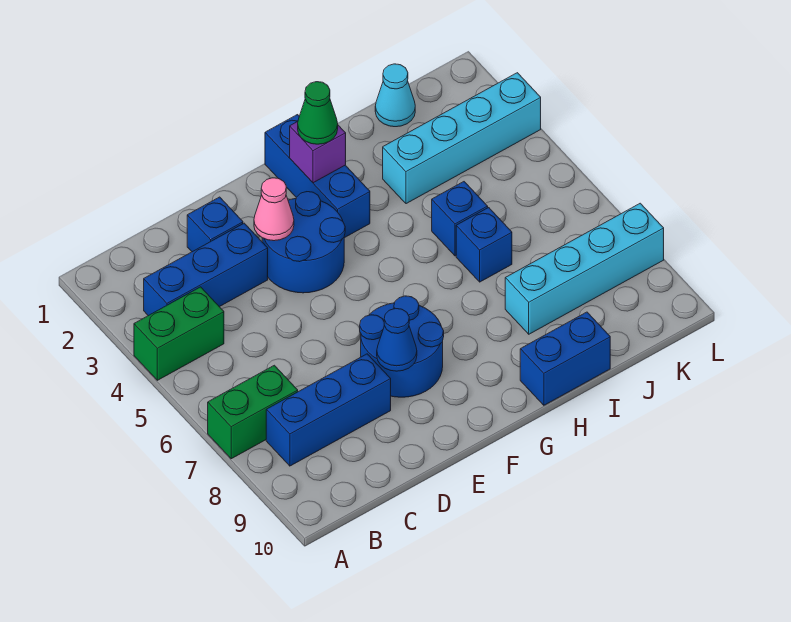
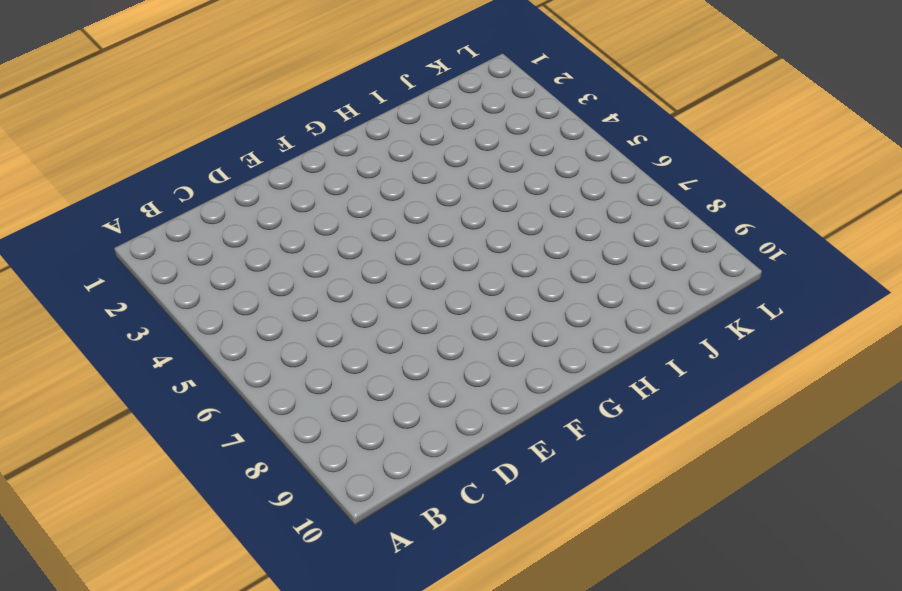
none -> green 1x2 brick [134,287,224,380]
none -> green 1x2 brick [208,365,298,459]
none -> blue 1x3 brick [144,223,268,316]

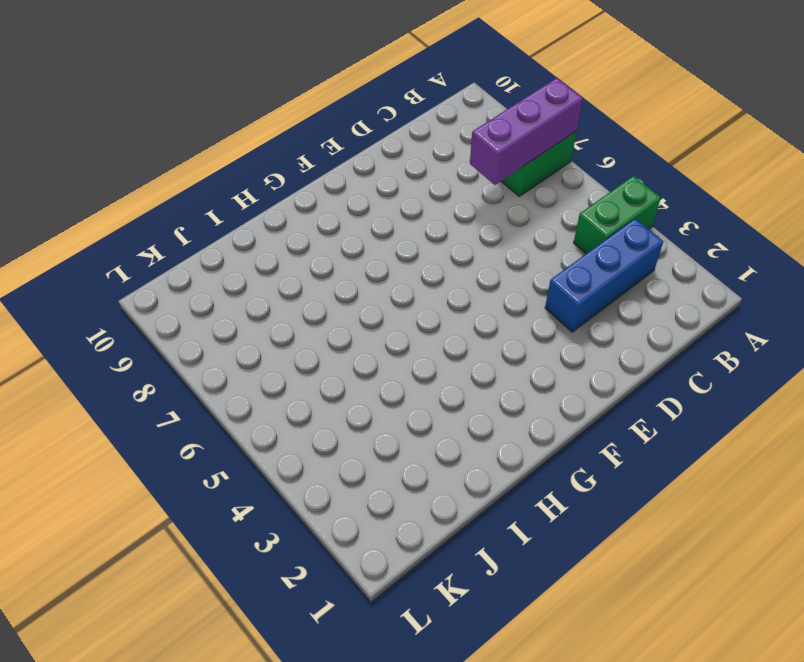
purple 1x3 brick [470,78,583,185] -> none
none -> blue 1x3 brick [266,354,391,466]
none -> blue 1x1 brick [187,197,243,252]
none -> blue 2x2 round brick [262,192,345,293]

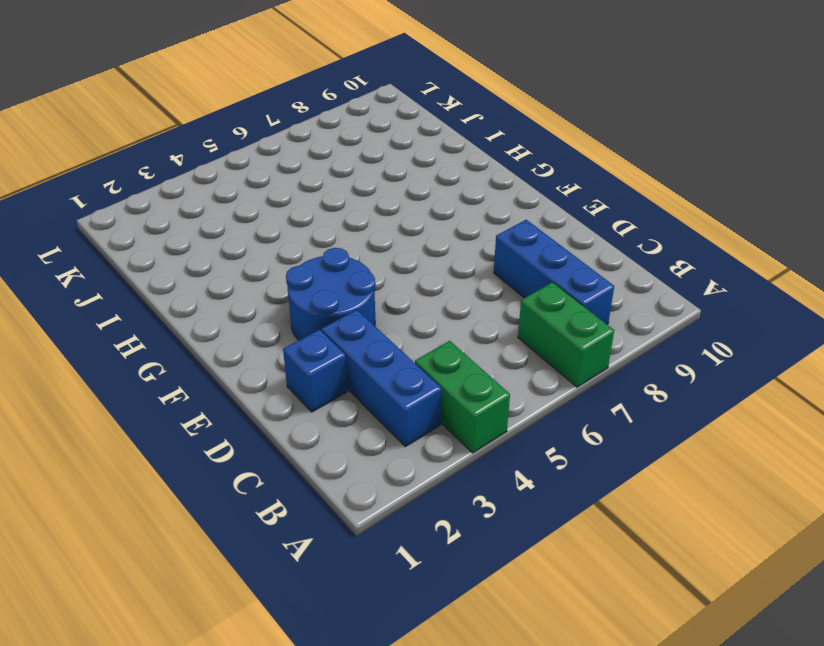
none -> blue 2x2 round brick [360,296,444,397]
none -> blue 1x3 brick [265,115,370,238]
none -> blue 1x2 brick [520,312,610,405]

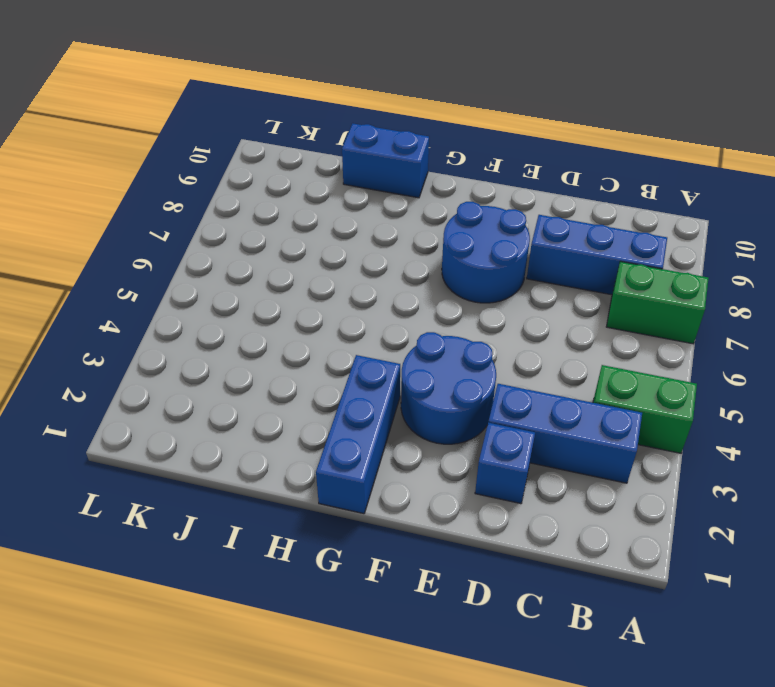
none -> cyan 1x4 brick [383,73,541,204]
none -> blue 1x1 brick [432,182,488,256]
none -> blue 1x1 brick [456,208,512,282]

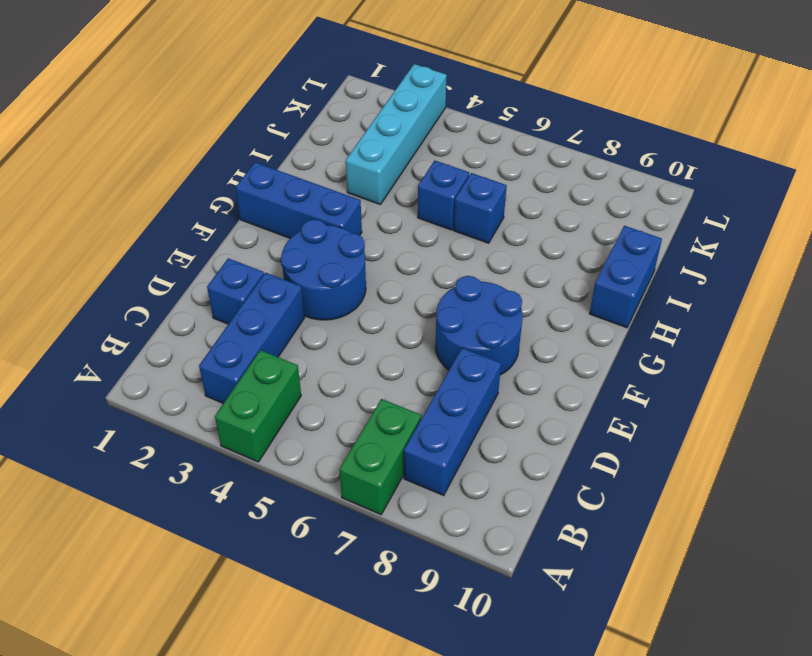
none -> cyan 1x4 brick [505,203,664,334]
none -> cyan 1x1 cone [375,64,415,127]
none -> pink 1x1 cone [254,178,294,241]

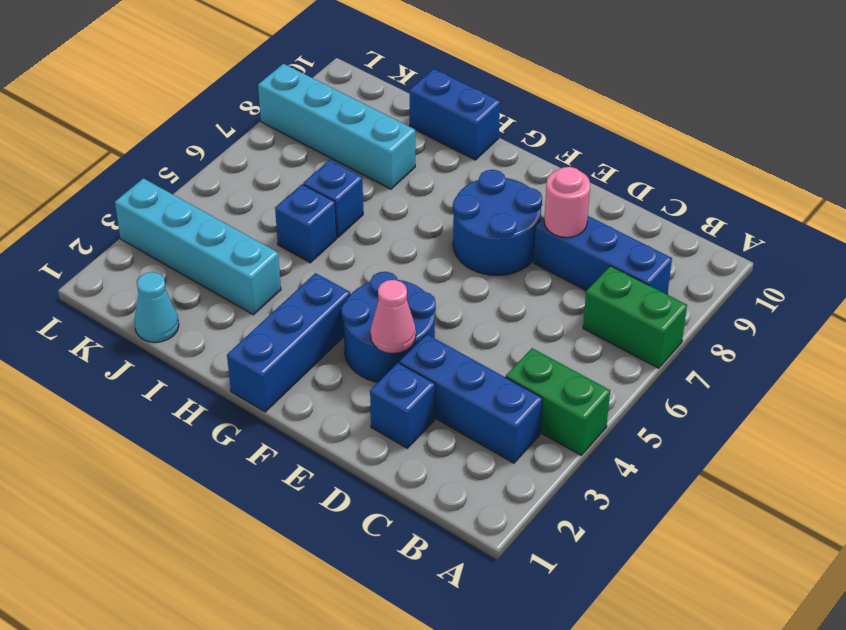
pink 1x1 round brick [544,167,590,237] -> none
none -> blue 1x1 cone [377,308,417,371]
none -> purple 1x1 brick [290,122,346,183]
none -> green 1x1 cone [298,82,338,144]

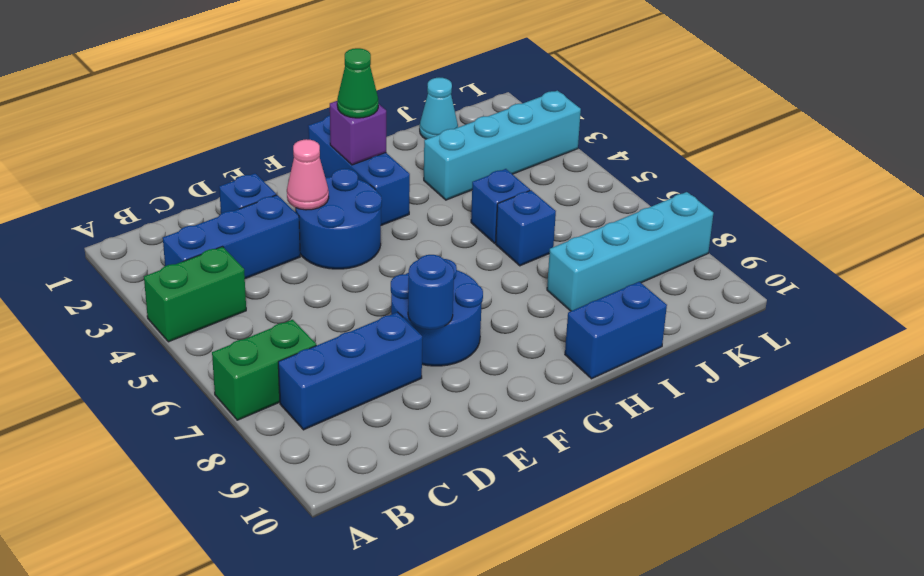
blue 1x1 round brick [408,255,454,329] -> blue 1x1 cone [377,308,417,371]

